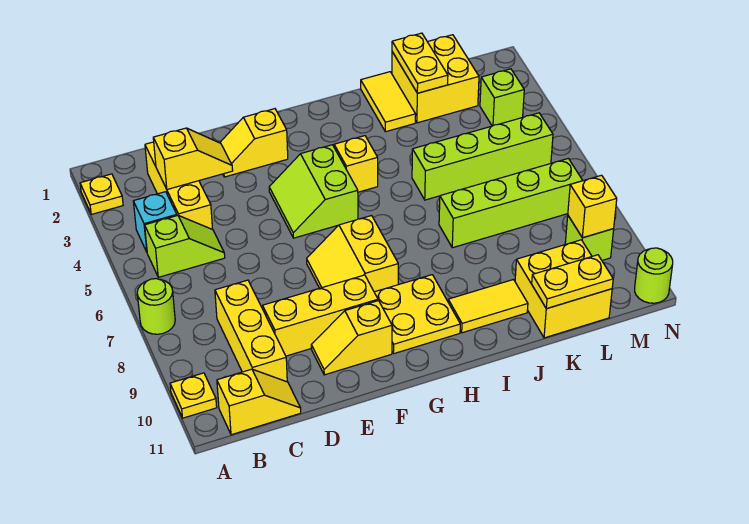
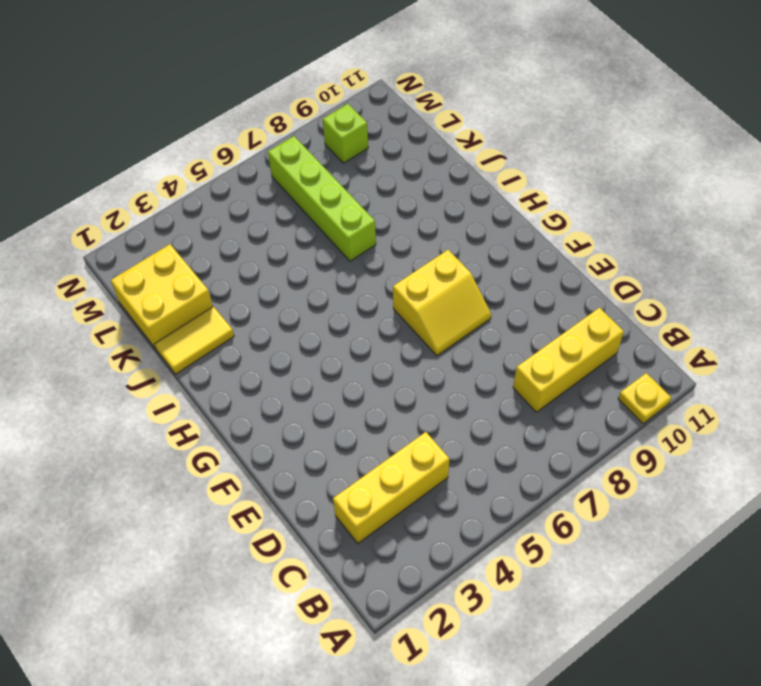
none -> yellow 1x1 plate [80,174,123,214]
none -> lime 1x1 round brick [137,279,175,334]
none -> cyan 1x1 brick [133,192,177,252]

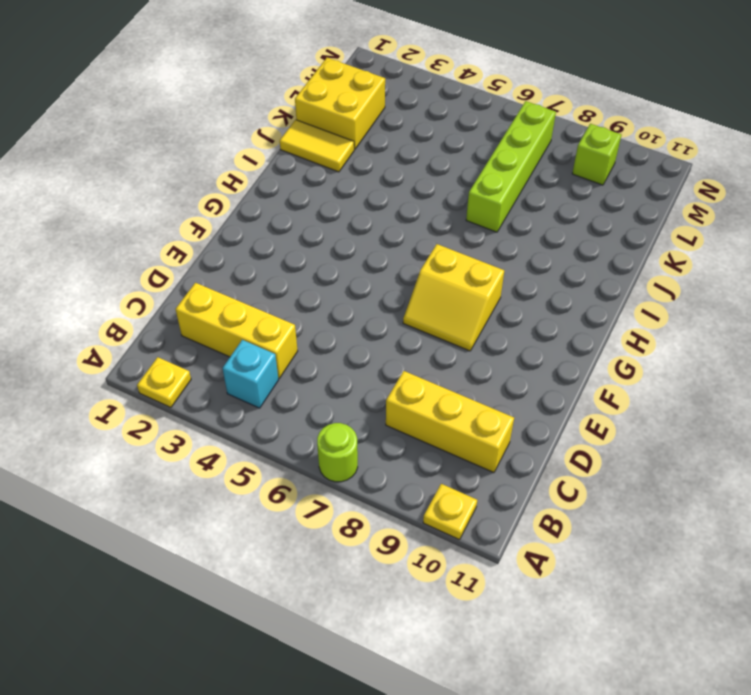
none -> lime 1x2 slope [145,215,225,277]
none -> yellow 1x2 slope [217,369,301,435]
none -> yellow 1x3 brick [263,275,378,356]

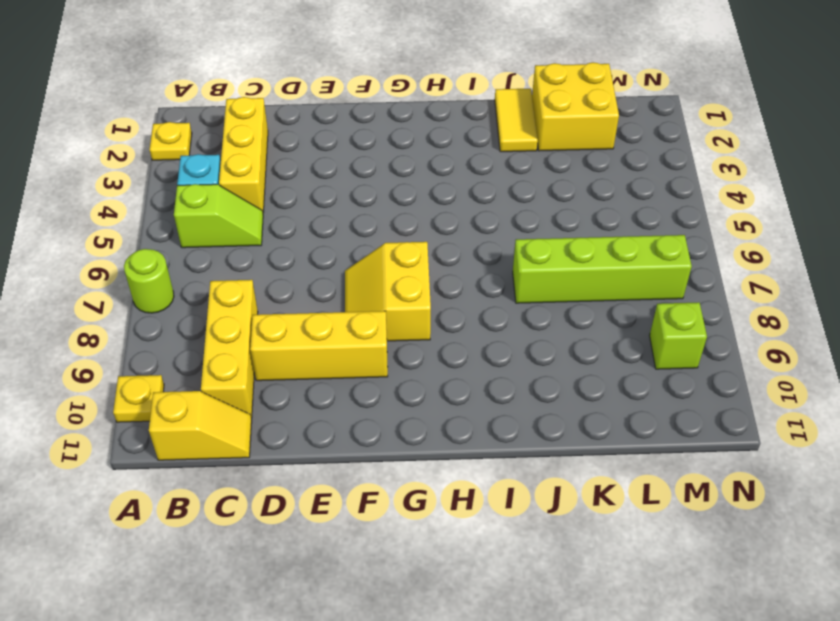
none -> yellow 1x2 slope [220,109,288,177]
none -> yellow 1x2 slope [311,301,392,375]
none -> lime 2x2 slope [269,145,358,238]

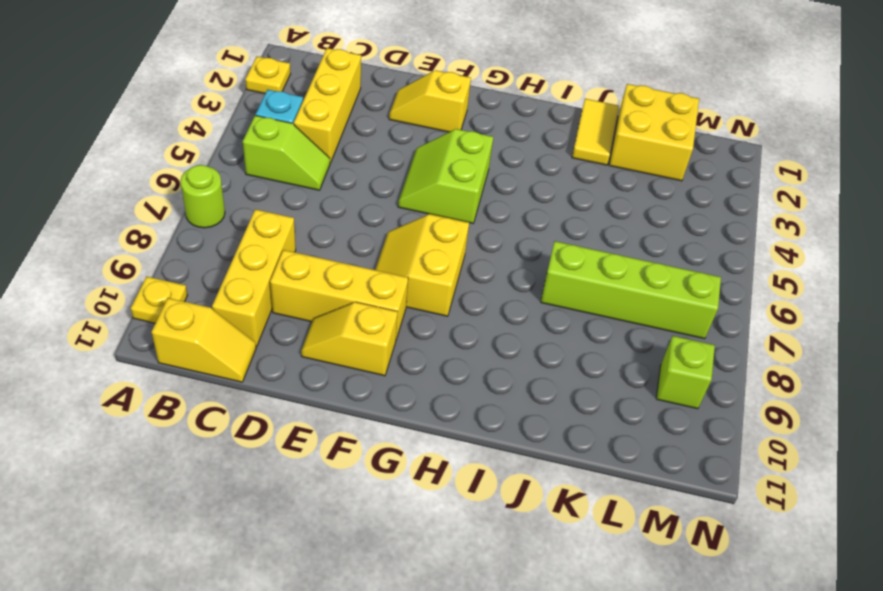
none -> yellow 2x2 plate [374,275,460,354]
none -> yellow 1x1 brick [334,136,378,192]
none -> yellow 1x2 tile [448,280,528,333]

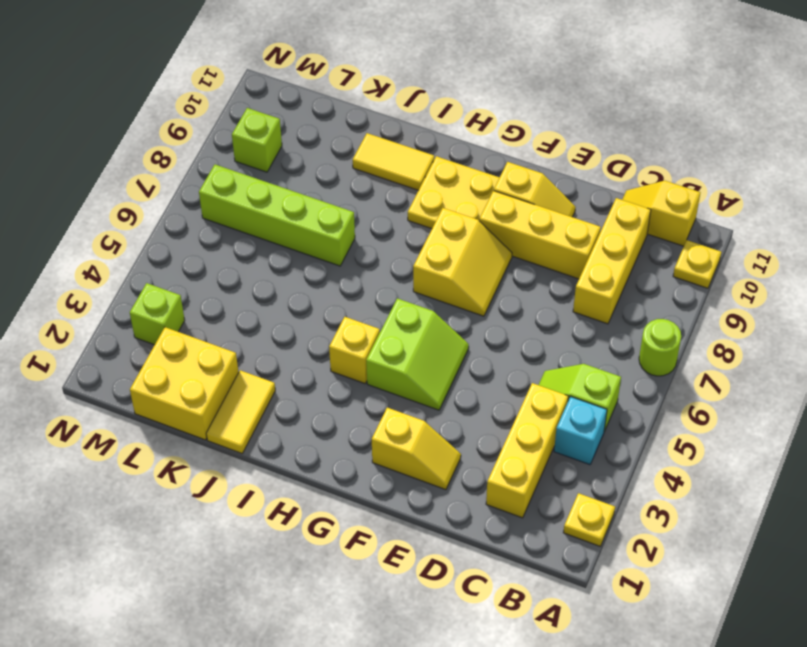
none -> lime 1x4 brick [412,113,553,200]
none -> yellow 2x2 brick [515,240,612,338]
none -> lime 1x1 round brick [635,248,673,303]

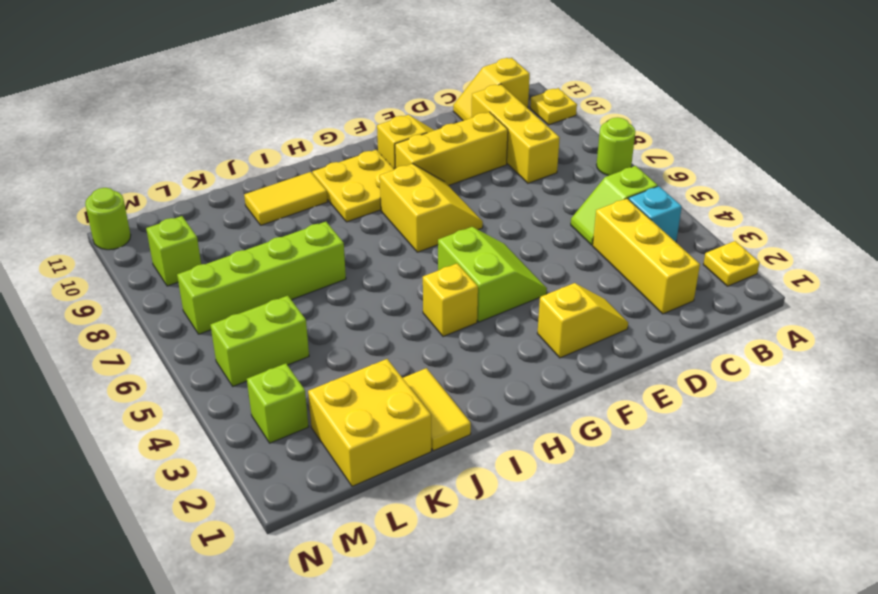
lime 1x2 brick [211,296,309,386] -> lime 1x4 brick [412,113,553,200]
none -> yellow 2x2 brick [515,240,612,338]
none -> yellow 1x2 slope [153,128,233,189]
none -> yellow 1x2 plate [392,33,448,93]

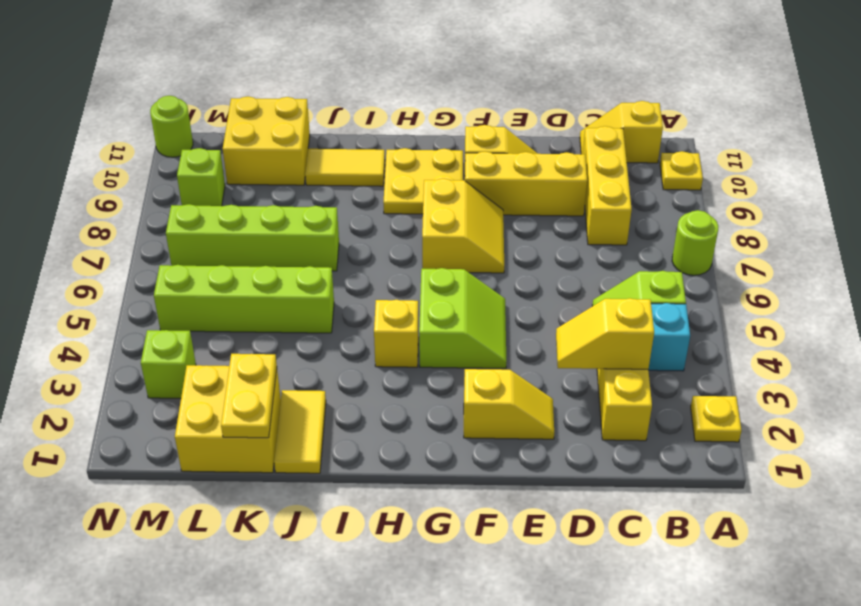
none -> yellow 1x2 plate [532,255,613,309]
none -> yellow 1x1 brick [568,175,617,238]

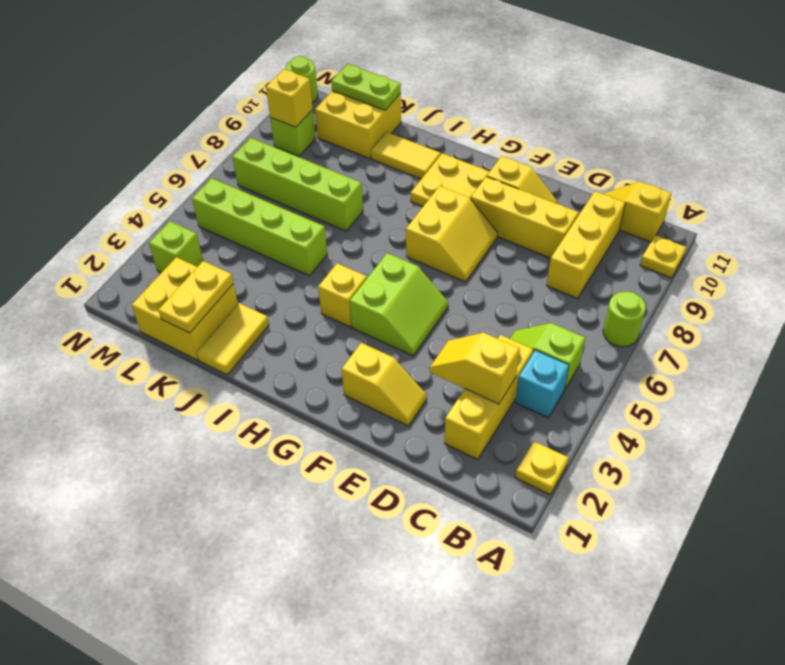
lime 1x2 plate [331,64,401,110] -> yellow 1x2 plate [532,255,613,309]

